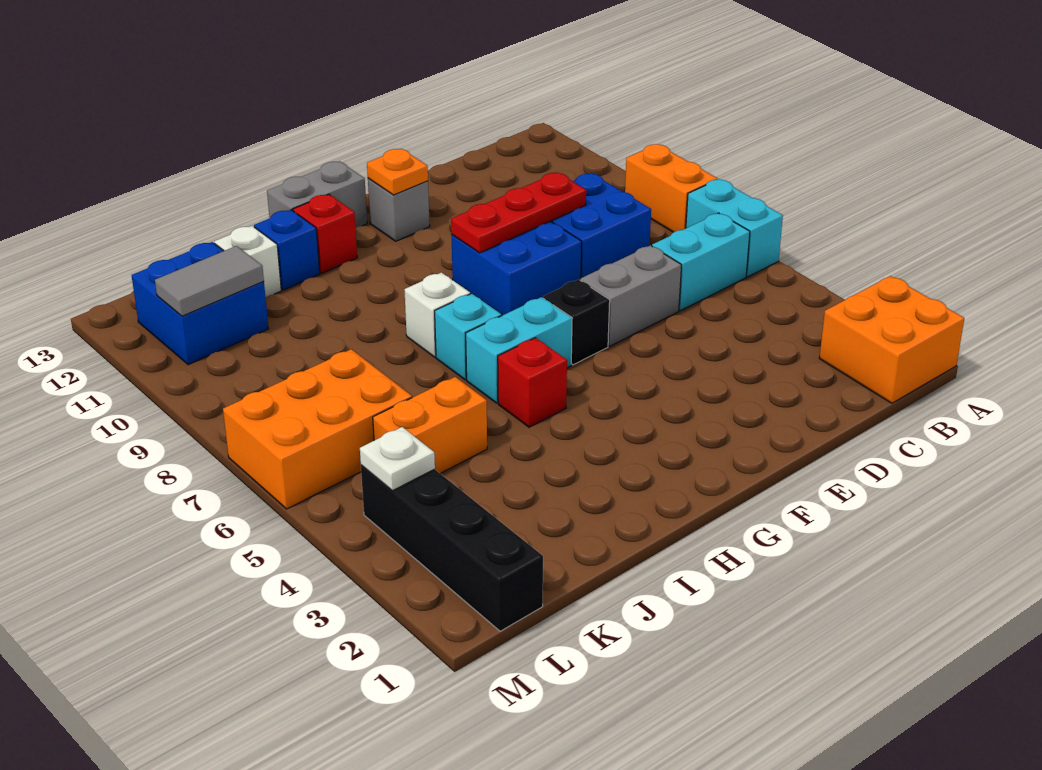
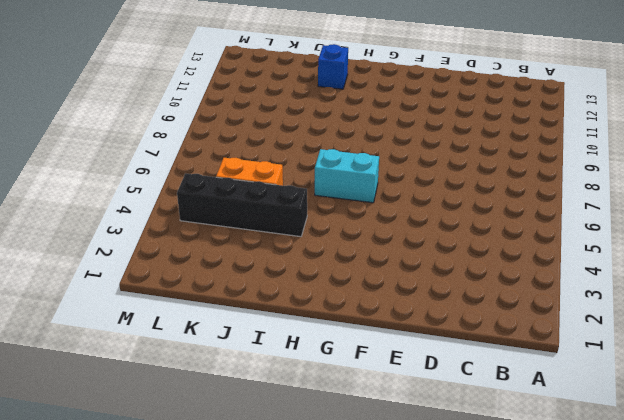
black 1x4 brick [177,173,307,237] -> black 1x4 brick turned to [361,465,543,631]
none -> orange 2x2 brick [819,276,964,403]
none -> cyan 1x2 brick [686,179,783,277]
none -> orange 1x2 brick [625,144,718,232]

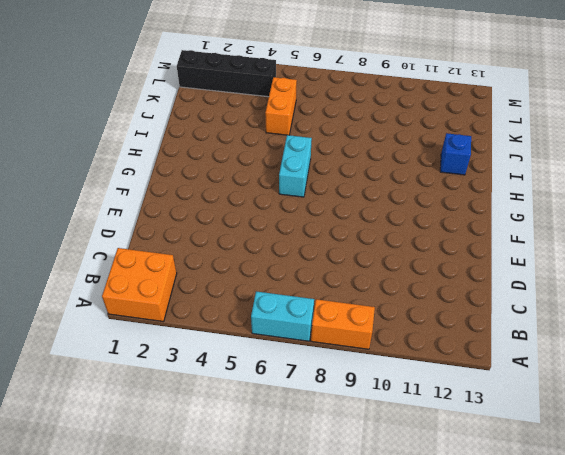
none -> cyan 1x2 brick [652,213,750,311]
none -> blue 2x2 brick [551,173,651,278]
none -> grey 1x2 brick [580,245,682,346]

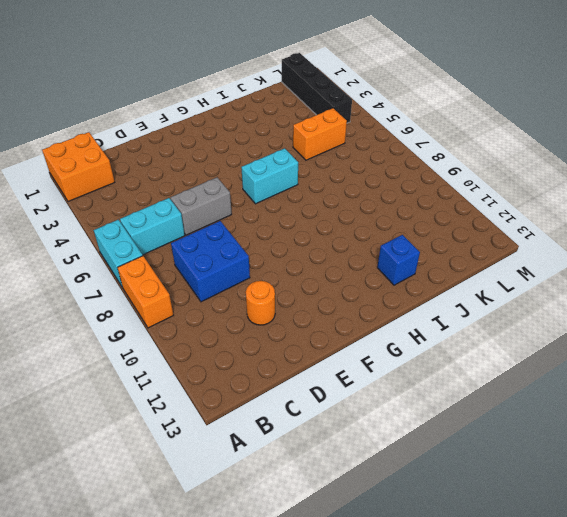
orange 1x1 round brick [246,281,275,325] -> none
none -> blue 2x2 brick [451,221,582,315]
none -> black 1x1 brick [543,280,610,365]
none -> grey 1x1 brick [368,178,430,241]

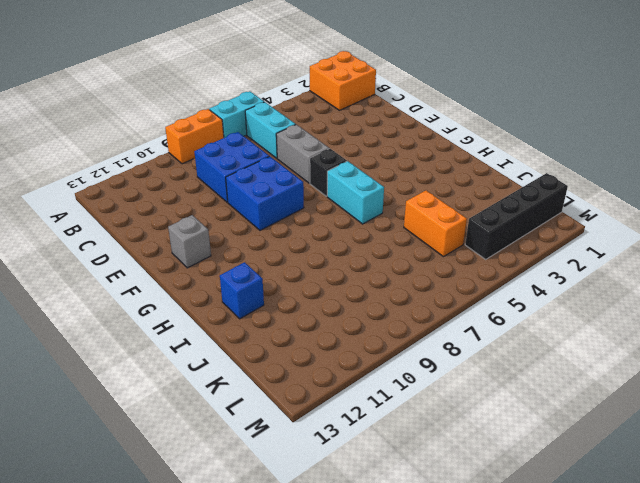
none -> grey 1x2 brick [267,161,367,228]
none -> red 1x1 brick [498,338,567,427]
none -> cyan 1x1 brick [435,294,502,380]

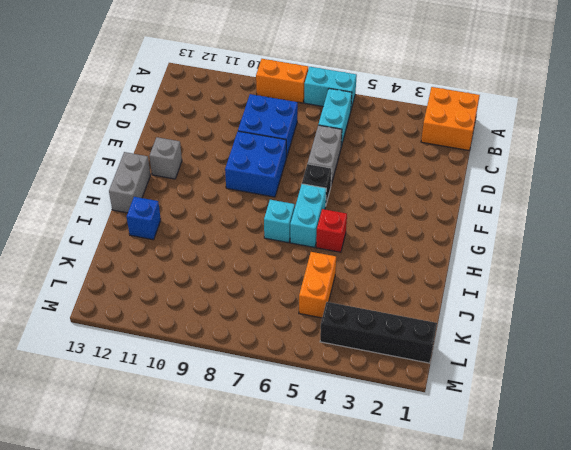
none -> white 1x1 brick [404,272,470,357]
none -> red 1x1 brick [293,194,357,273]
none -> white 1x1 brick [214,226,281,297]

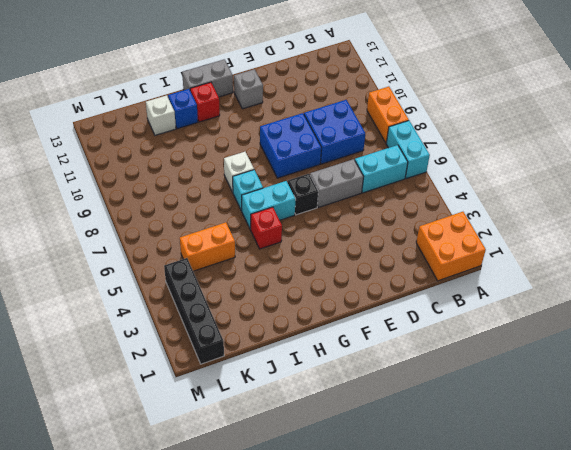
none -> orange 2x3 brick [223,349,412,509]
none -> blue 2x2 brick [132,242,268,365]
none -> red 1x3 plate [451,173,586,253]

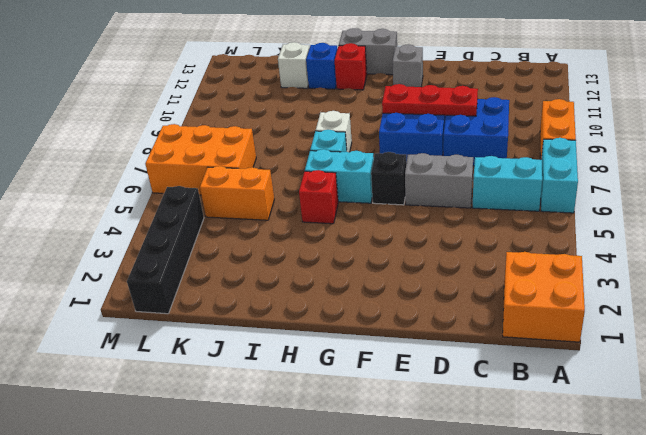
none -> blue 2x2 brick [132,242,268,365]
none -> orange 1x1 plate [367,149,428,195]
none -> grey 1x2 tile [155,246,264,316]

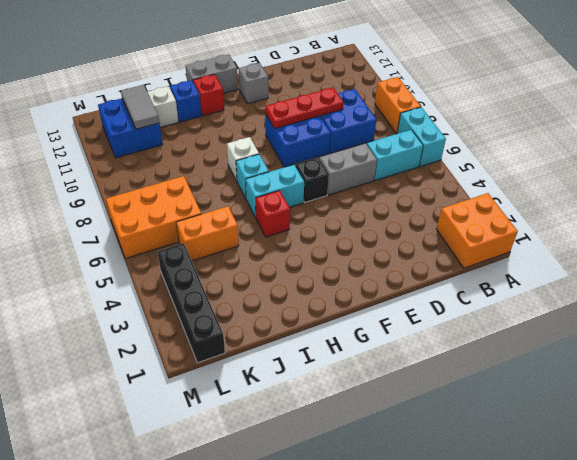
grey 1x2 tile [121,85,159,129] -> grey 1x2 tile turned to [155,246,264,316]
none -> orange 1x1 plate [367,149,428,195]
none -> white 1x1 plate [360,427,435,491]

